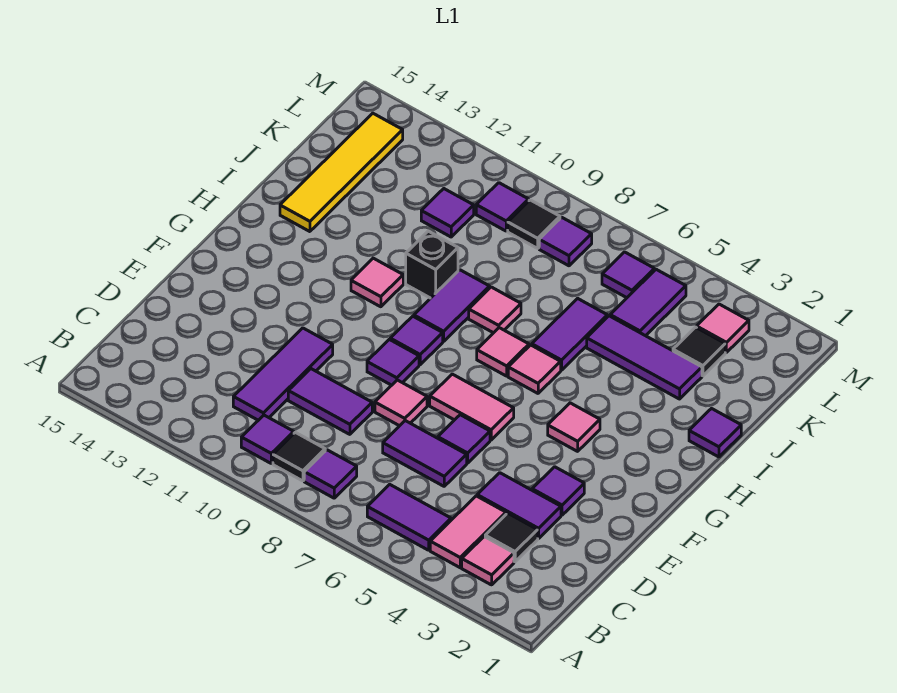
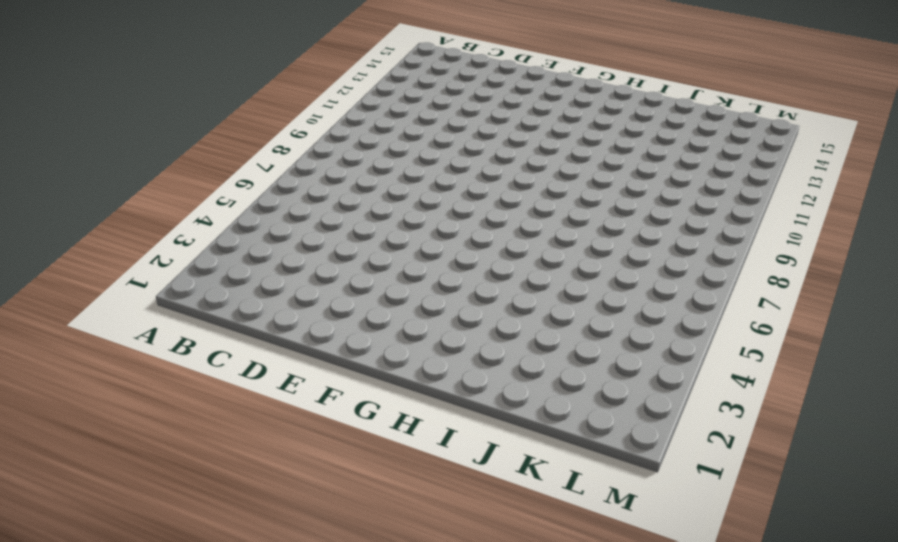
none -> pink 1x1 tile [462,537,514,585]
none -> pink 1x2 tile [430,496,506,568]
none -> purple 1x2 tile [367,484,451,550]
none -> purple 1x1 tile [304,450,357,498]

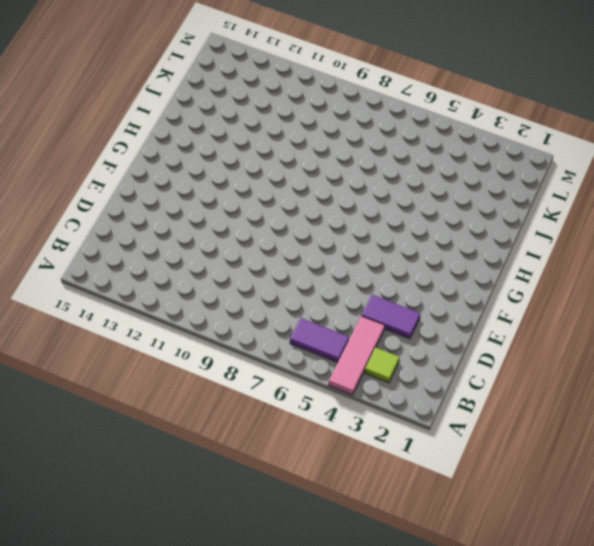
pink 1x3 tile [329,316,385,395] -> pink 1x2 tile [430,496,506,568]
lime 1x1 tile [365,348,400,383] -> pink 1x1 tile [462,537,514,585]
none -> purple 1x1 tile [304,450,357,498]
none -> black 1x1 tile [273,432,325,481]
none -> purple 1x1 tile [241,415,294,463]
none -> black 1x1 tile [485,513,538,562]

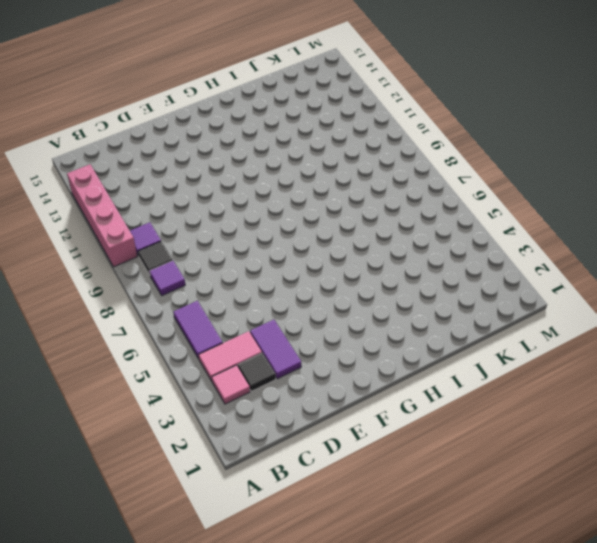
pink 1x4 brick [67,165,137,267] -> none
none -> purple 1x3 tile [233,328,333,420]
none -> purple 1x2 tile [383,421,467,486]
none -> purple 1x2 tile [288,369,372,434]
none -> purple 1x1 tile [532,467,584,515]

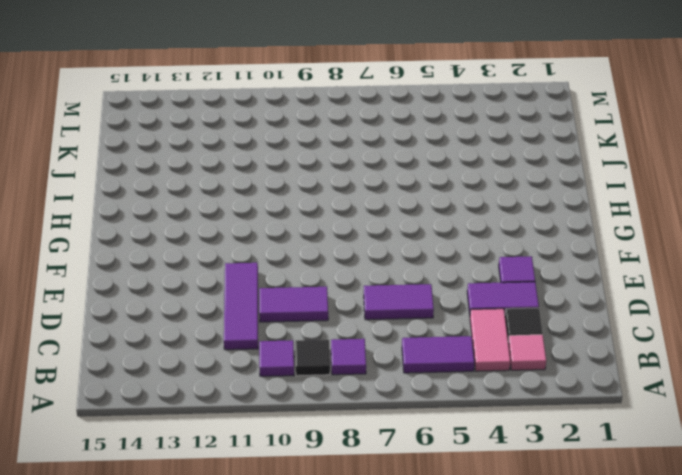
none -> purple 1x1 tile [438,415,490,463]
none -> pink 1x1 tile [375,380,427,426]
none -> pink 1x2 tile [430,374,514,440]
none -> purple 1x1 tile [367,339,419,385]

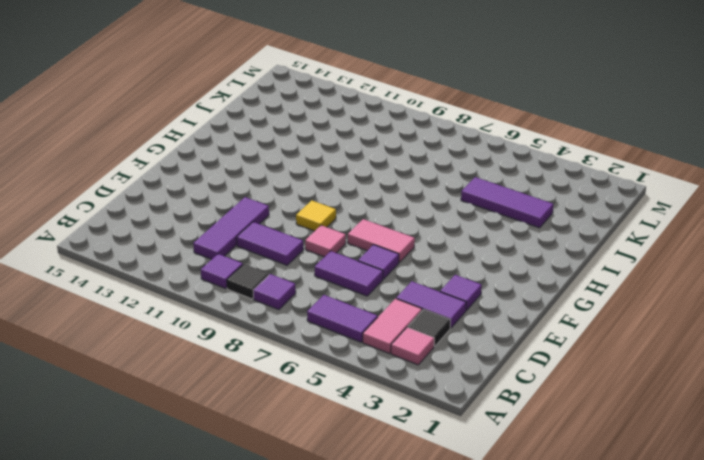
yellow 1x1 tile [296,200,336,231] -> purple 1x1 tile [367,339,419,385]
none -> pink 1x1 tile [548,403,600,451]
none -> purple 1x1 tile [390,316,443,365]
none -> pink 1x1 tile [508,345,561,393]
none -> pink 1x1 tile [477,328,529,376]

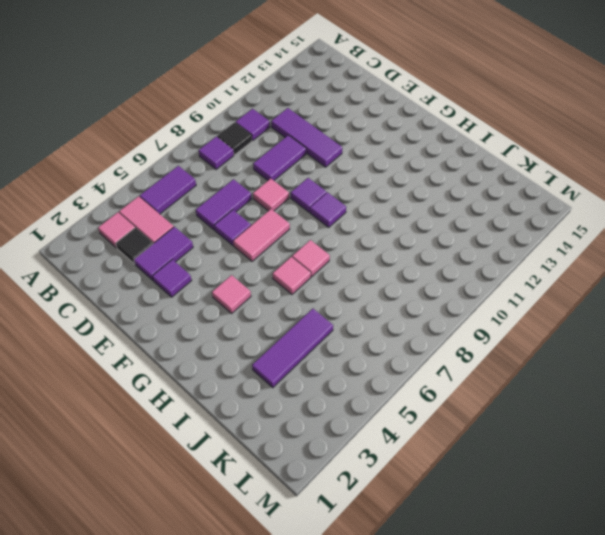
none -> purple 1x2 tile [414,270,490,341]
none -> pink 1x1 tile [351,258,403,307]
none -> purple 1x1 tile [689,409,741,457]
none -> purple 1x2 tile [532,298,607,370]

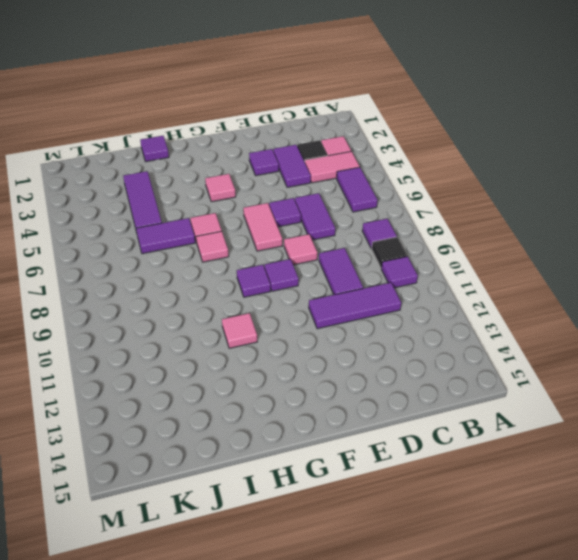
none -> purple 1x2 tile [414,270,490,341]
none -> pink 1x1 tile [469,287,521,333]
none -> black 1x1 brick [406,231,458,298]
none -> yellow 1x4 tile [280,113,403,232]

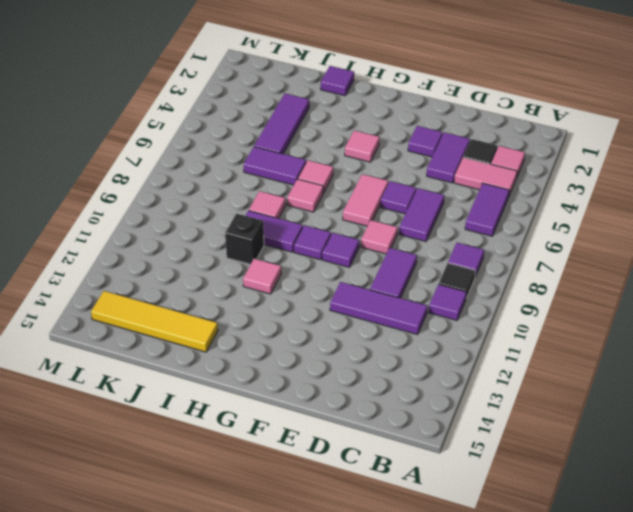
none -> black 1x1 tile [673,327,725,376]
none -> purple 1x2 tile [610,269,686,336]
none -> purple 1x1 tile [421,189,474,237]
none -> pink 1x1 tile [697,304,749,352]

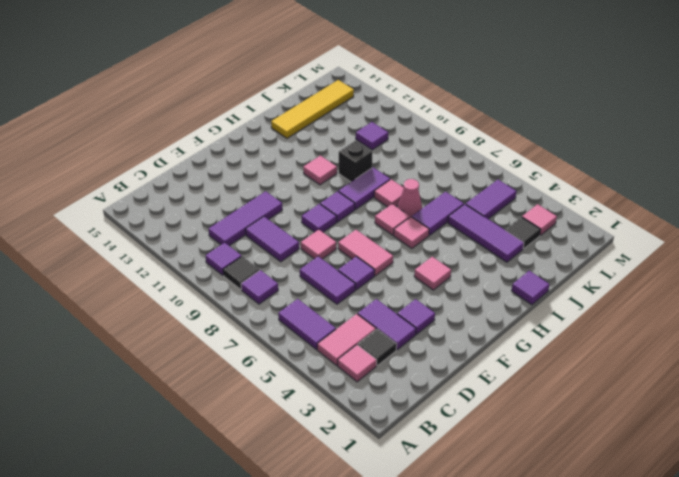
pink 1x1 cone [398,179,422,217] -> none
none -> purple 1x1 tile [602,252,654,298]
none -> purple 1x1 tile [539,217,592,266]
none -> black 1x1 tile [508,200,560,248]
none -> purple 1x1 tile [476,183,529,231]

